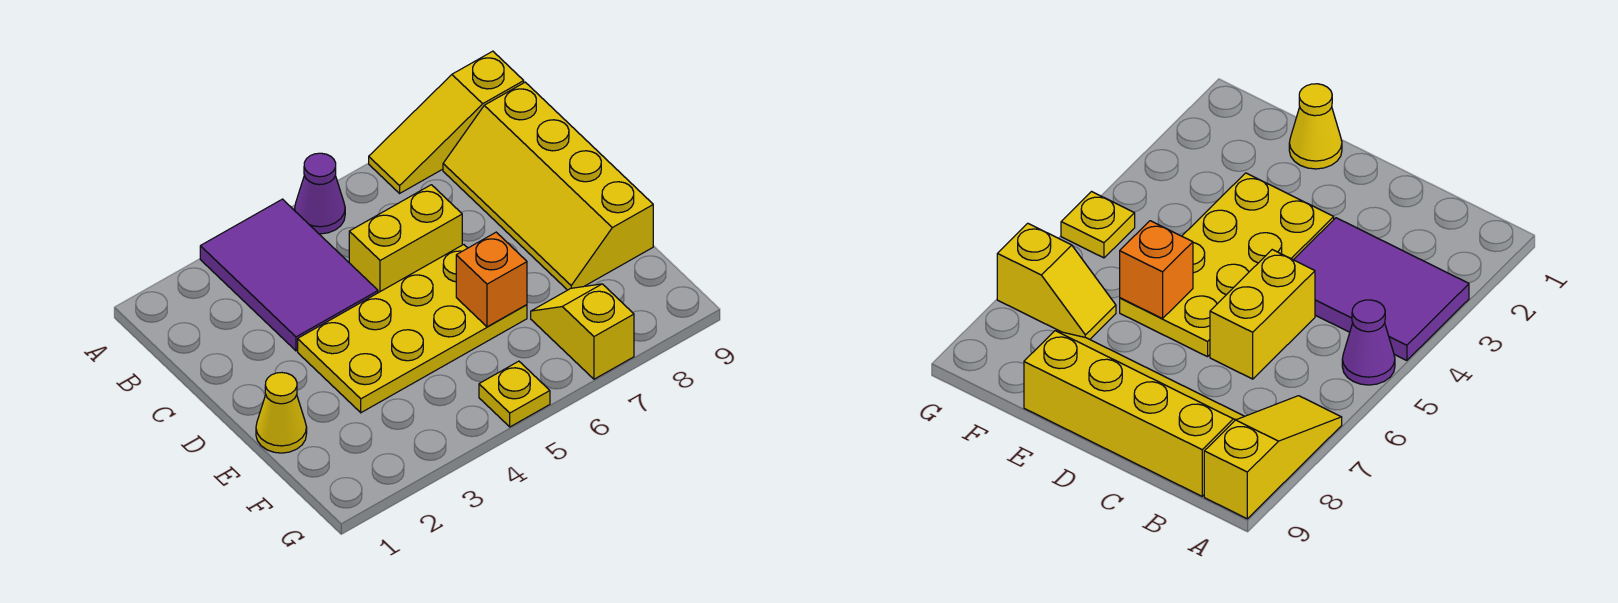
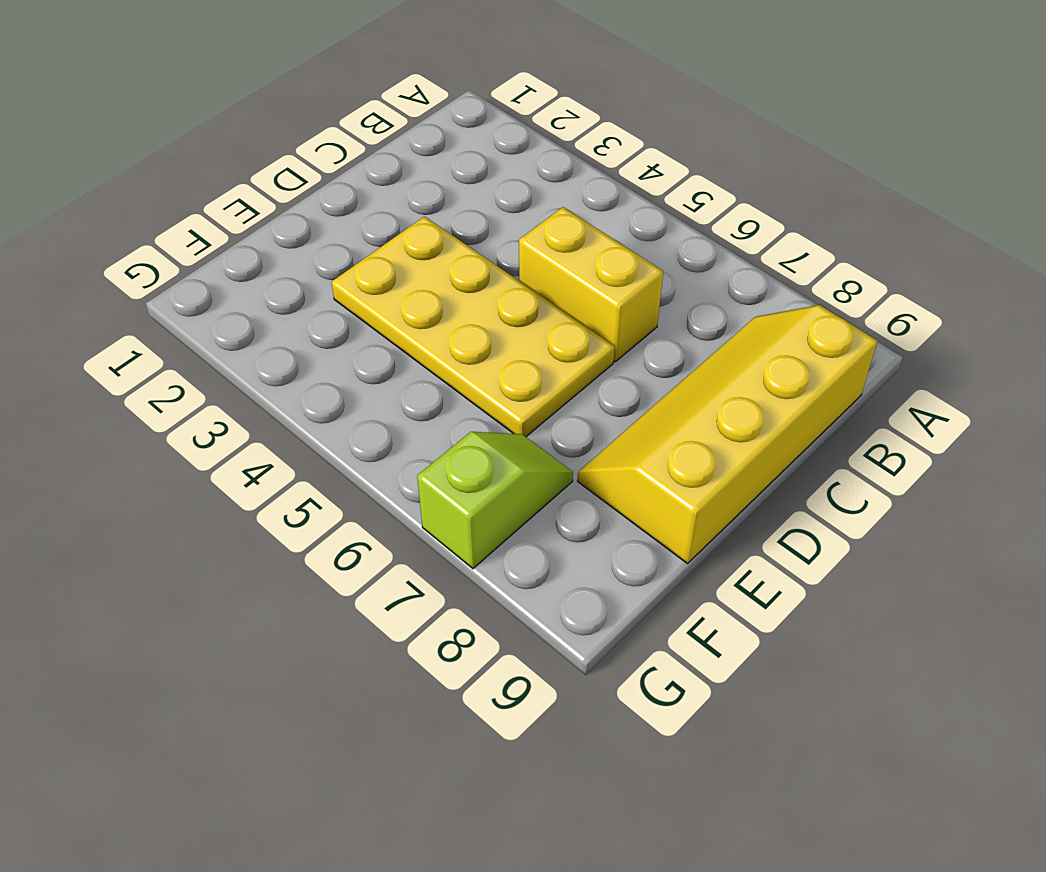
lime 1x2 slope [417,432,573,569] -> yellow 1x2 slope [531,284,634,379]
none -> purple 2x3 tile [200,199,378,351]
none -> purple 1x1 cone [295,153,345,234]

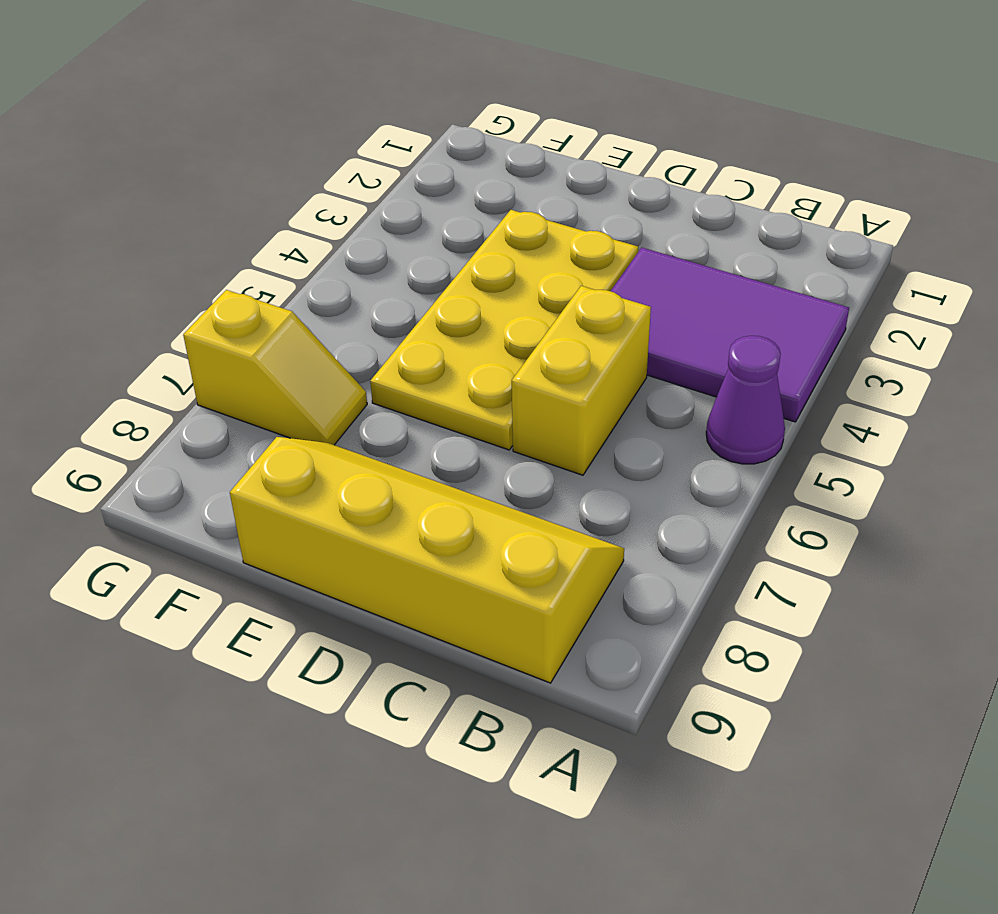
none -> yellow 1x3 slope [369,51,524,193]
none -> yellow 1x1 cone [256,372,307,453]

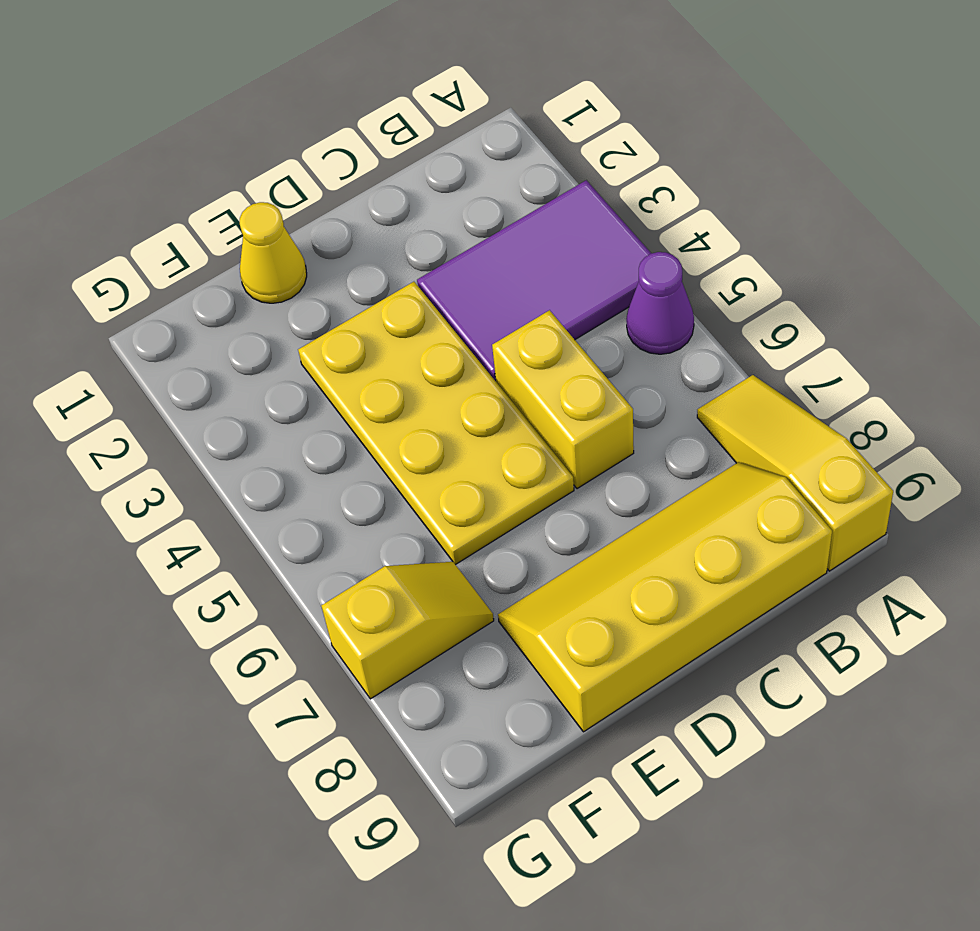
none -> yellow 1x1 plate [479,361,550,427]
none -> orange 1x1 brick [456,232,527,327]

